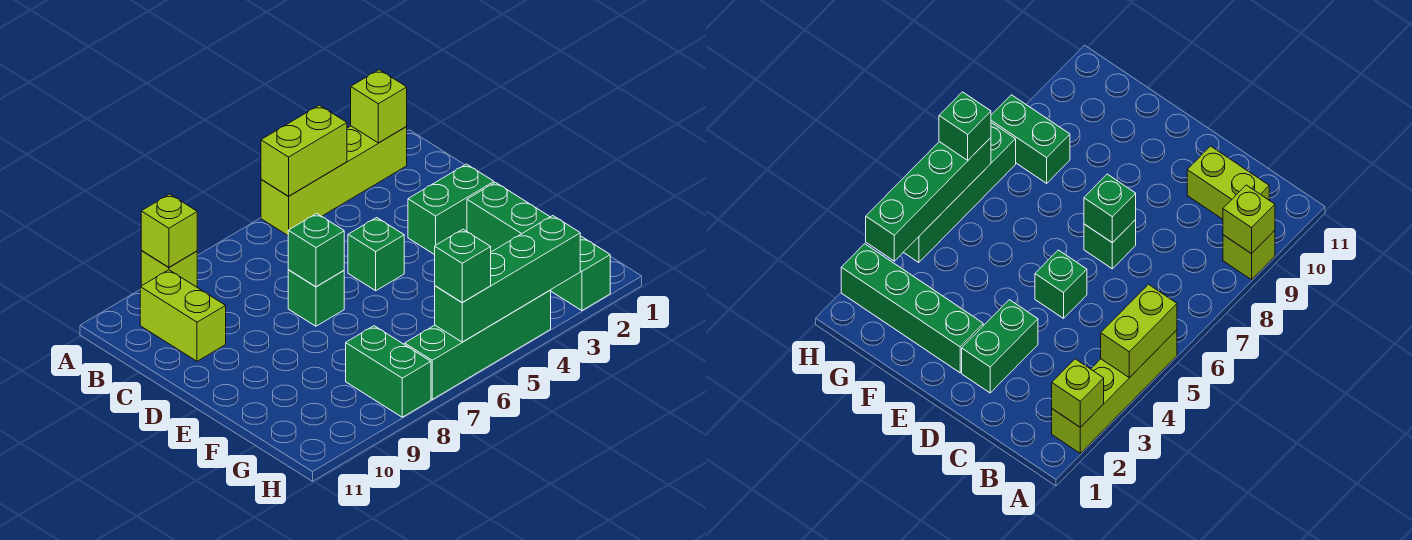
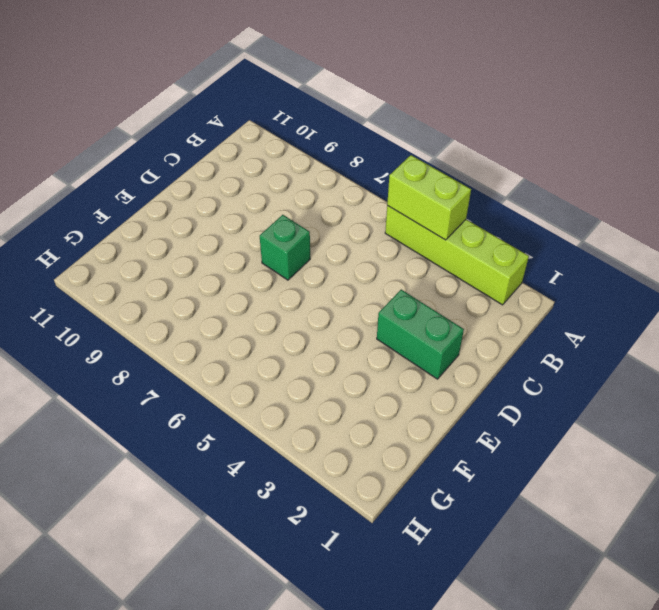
none -> lime 1x1 brick [141,251,197,287]
none -> lime 1x2 brick [140,270,226,361]
none -> green 1x1 brick [348,218,404,291]

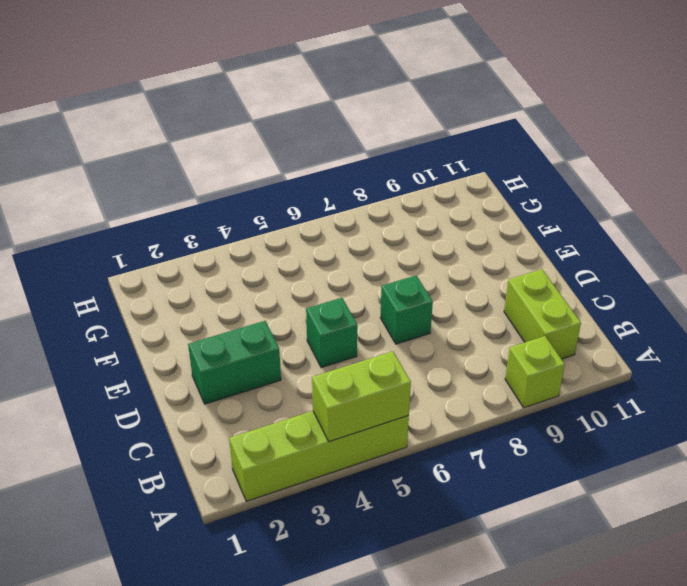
none -> green 1x4 brick [467,183,610,311]
none -> green 1x2 brick [346,326,431,417]
none -> green 1x4 brick [405,290,551,399]

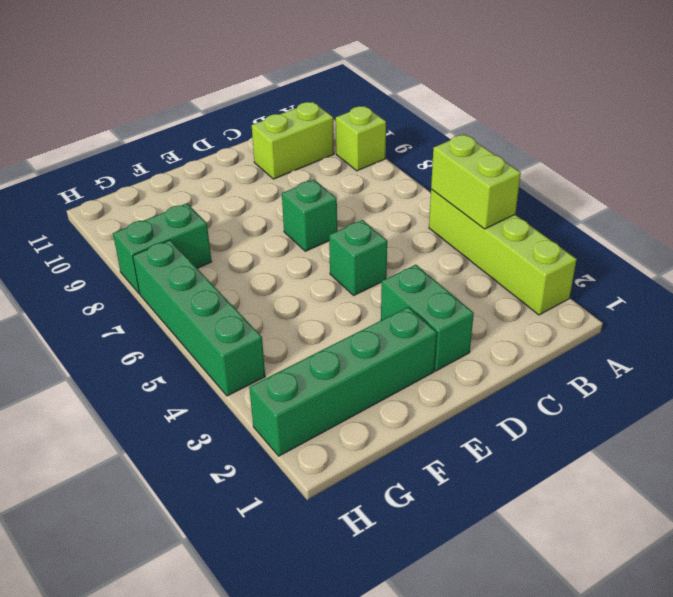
none -> lime 1x1 brick [351,70,407,143]
none -> lime 1x1 brick [141,194,197,267]
none -> green 1x1 brick [288,213,344,287]

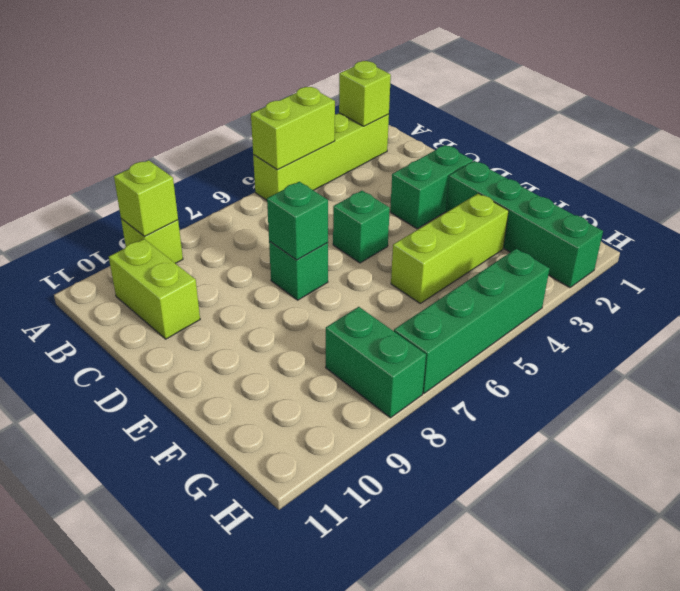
lime 1x3 brick [391,193,509,303] -> none
none -> green 1x4 brick [435,216,580,342]
none -> green 1x1 brick [435,229,491,303]

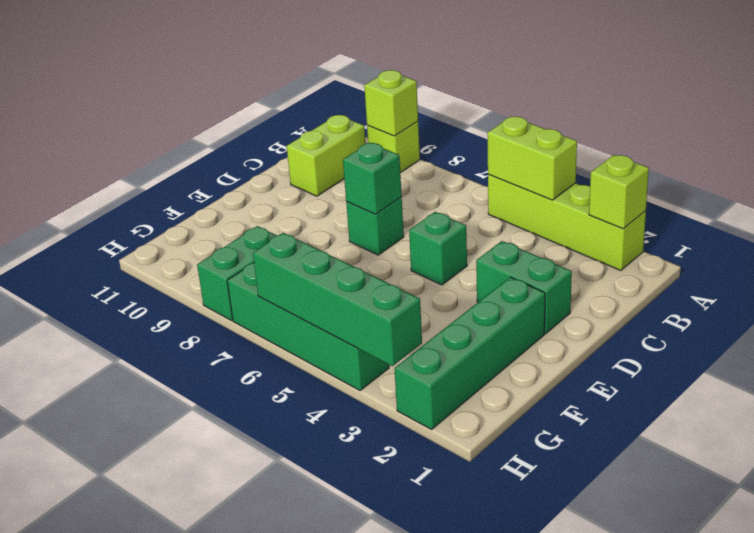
none -> green 1x1 brick [435,229,491,303]

